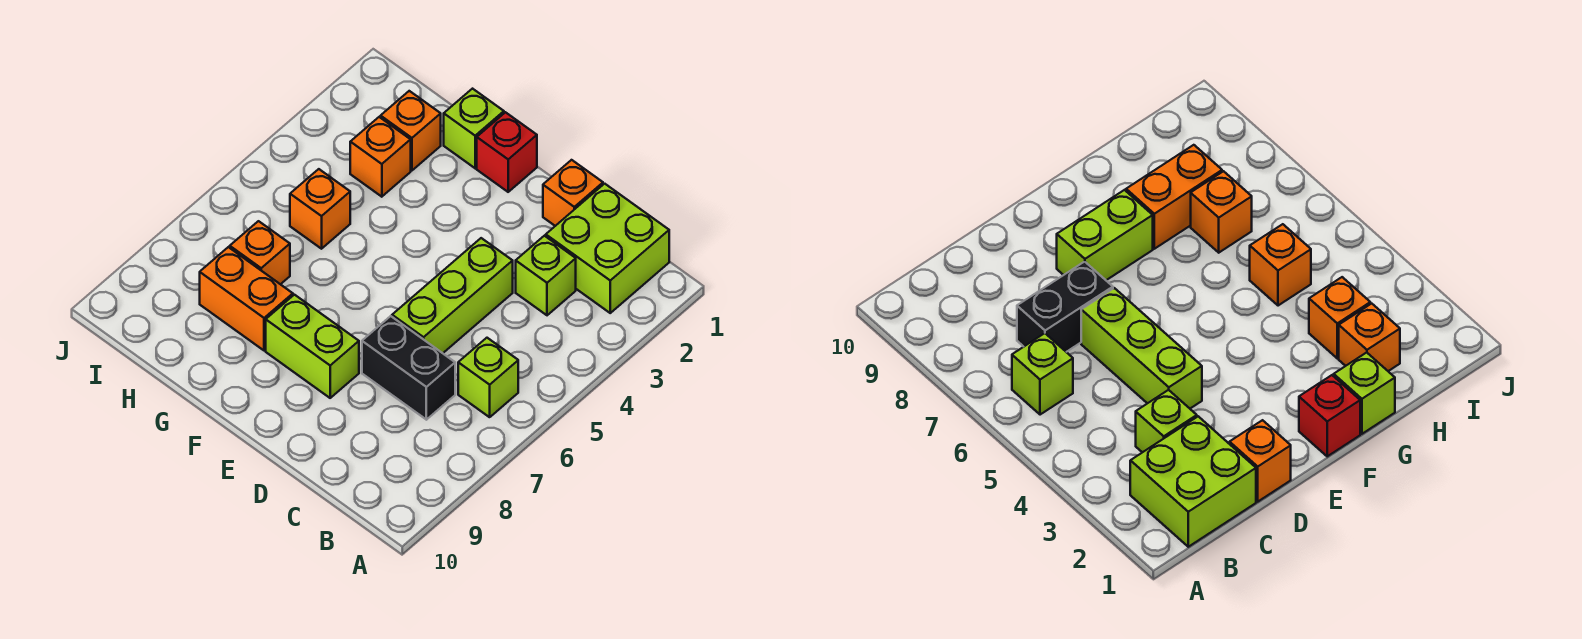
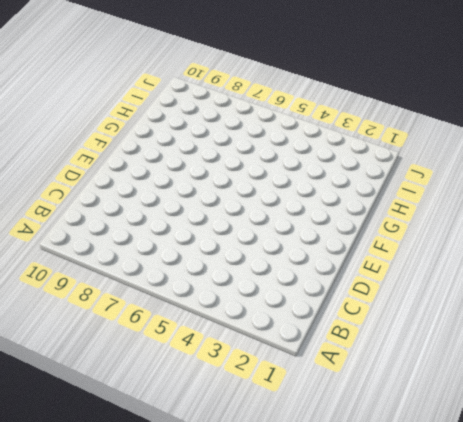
none -> lime 2x2 brick [546,184,669,313]
none -> lime 1x1 brick [458,338,518,417]
none -> lime 1x1 brick [516,236,576,315]

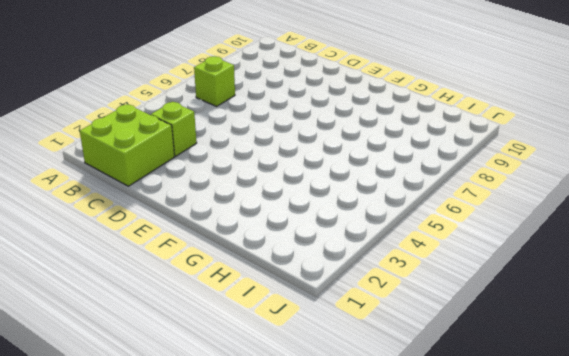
none -> black 1x2 brick [362,316,455,420]
none -> orange 1x1 brick [543,160,603,226]
none -> lime 1x3 brick [392,238,513,353]

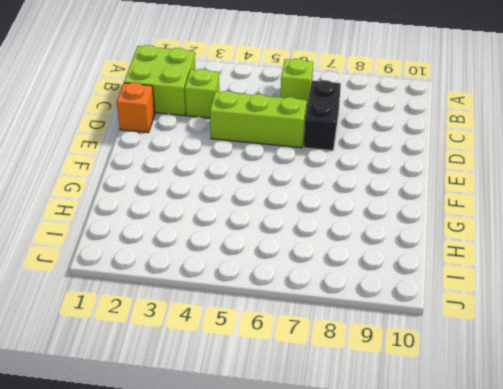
none -> lime 1x2 brick [266,295,359,398]
none -> red 1x1 brick [477,112,537,192]
none -> lime 1x1 brick [444,89,504,168]

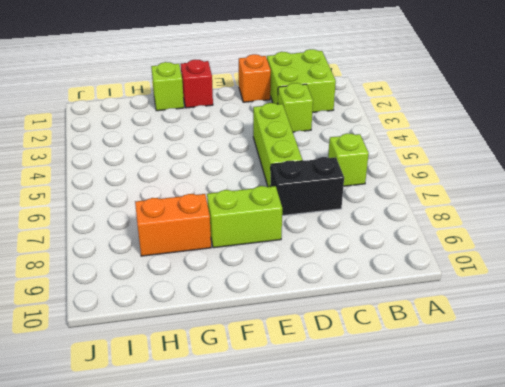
none -> orange 1x1 brick [381,91,441,170]
none -> orange 1x1 brick [350,117,411,197]
none -> orange 1x1 brick [290,169,350,249]

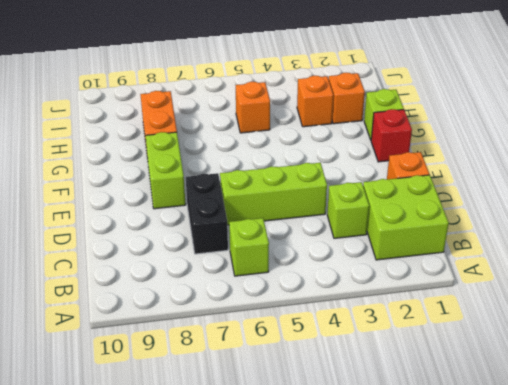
none -> orange 1x1 brick [230,221,290,284]

